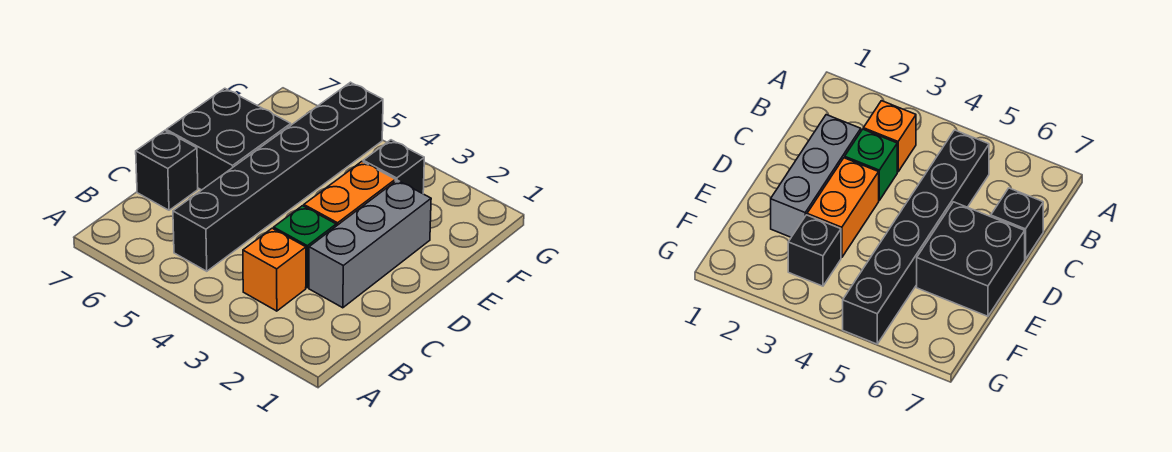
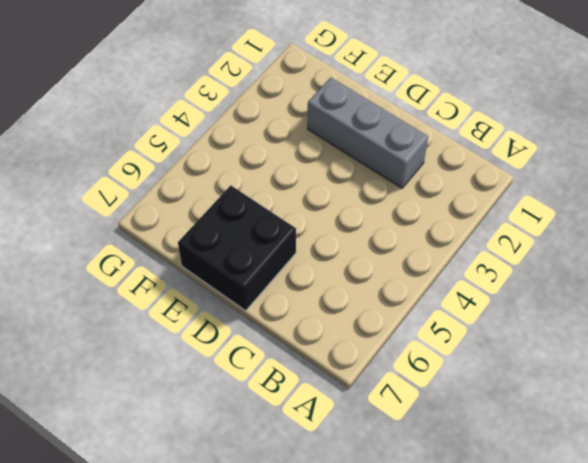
none -> orange 1x1 brick [243,228,306,311]
none -> black 1x6 brick [173,82,383,271]

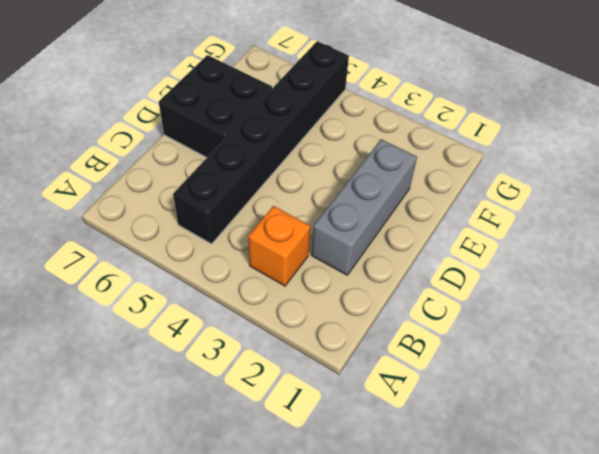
none -> green 1x1 brick [274,206,336,288]
none -> black 1x1 brick [136,131,198,210]

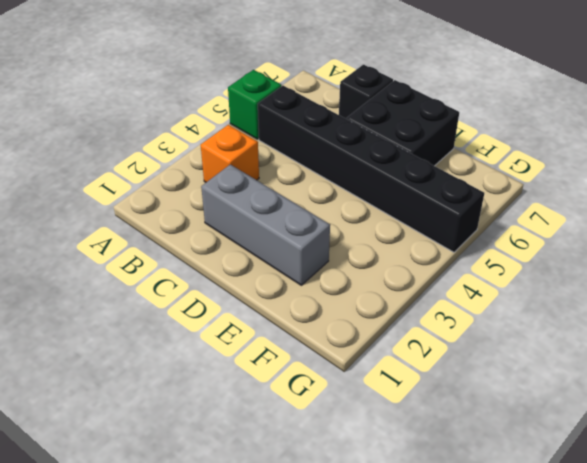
green 1x1 brick [228,70,282,139] -> green 1x1 brick moved to [274,206,336,288]
none -> orange 1x2 brick [304,162,395,226]
none -> black 1x1 brick [363,140,424,194]

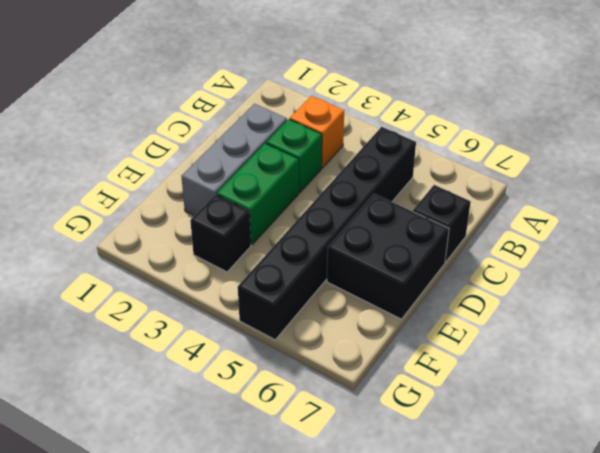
green 1x2 brick [217,143,299,244] -> orange 1x2 brick [304,162,395,226]

